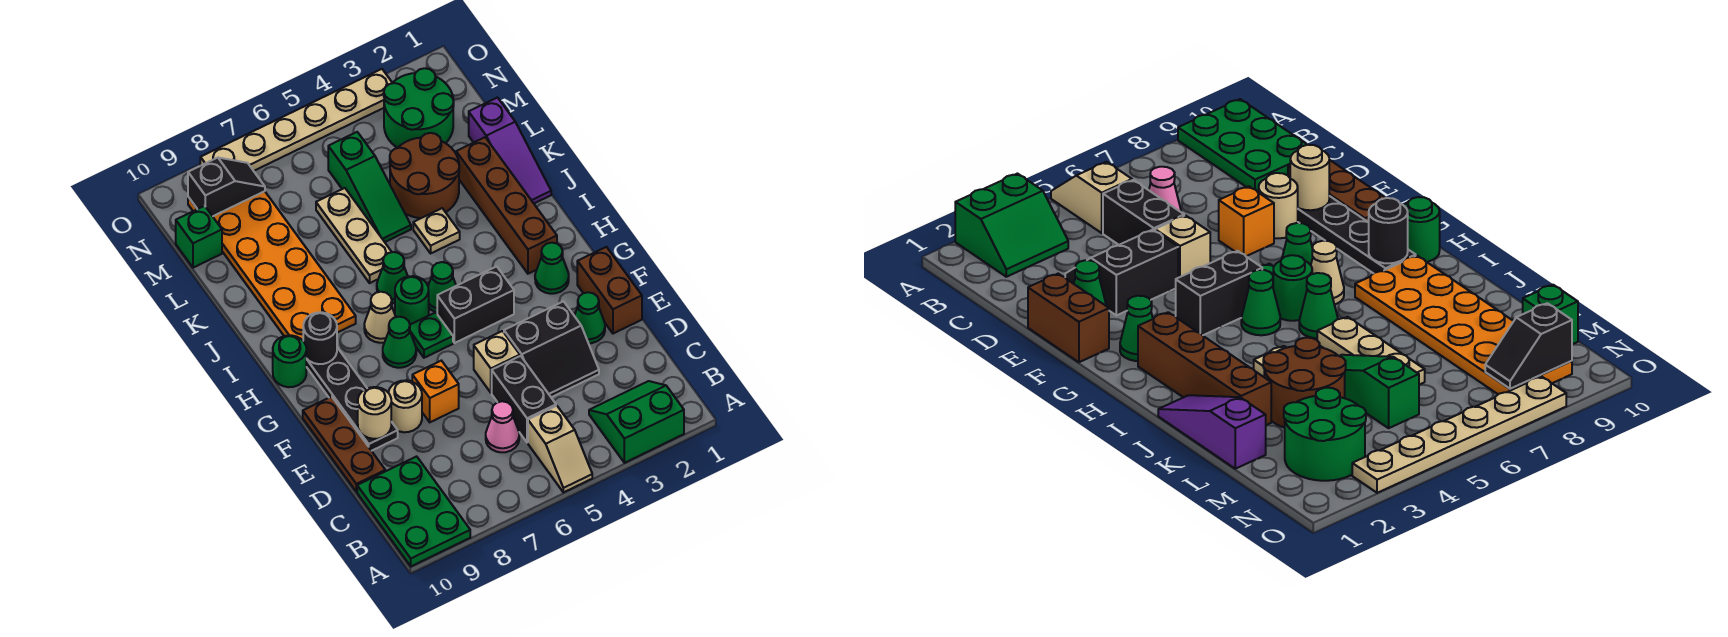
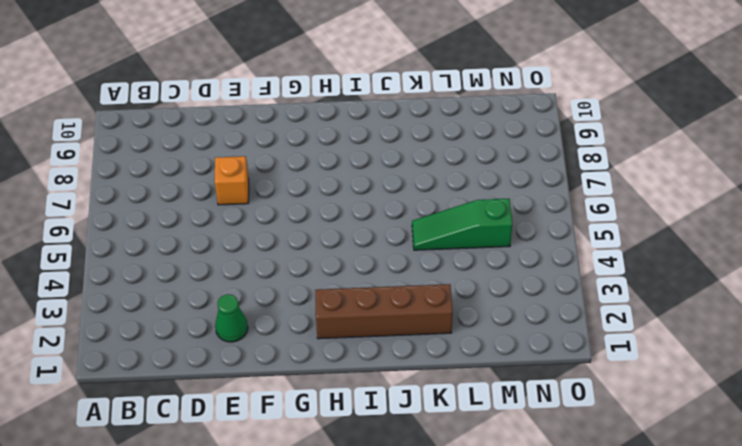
none -> green 2x2 slope [589,381,684,463]
none -> tan 1x2 slope [528,406,592,492]
none -> green 2x3 plate [357,456,470,566]
none -> black 1x2 brick [492,356,556,443]

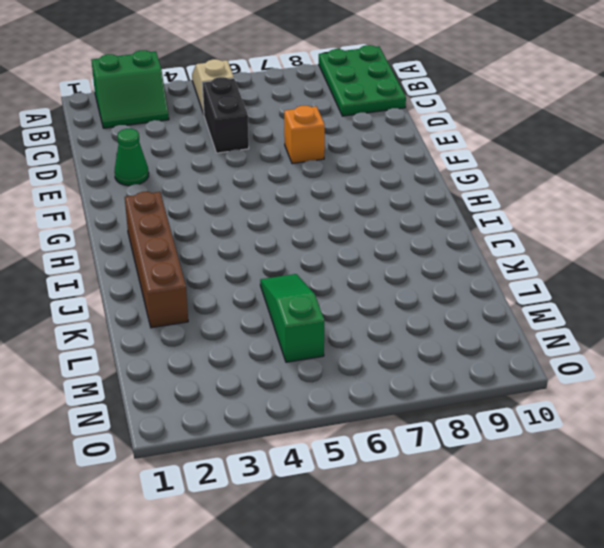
none -> pink 1x1 cone [486,401,519,452]
none -> black 2x2 slope [504,301,599,397]
none -> brown 1x3 plate [303,397,385,492]
none -> brown 1x2 brick [577,247,642,334]

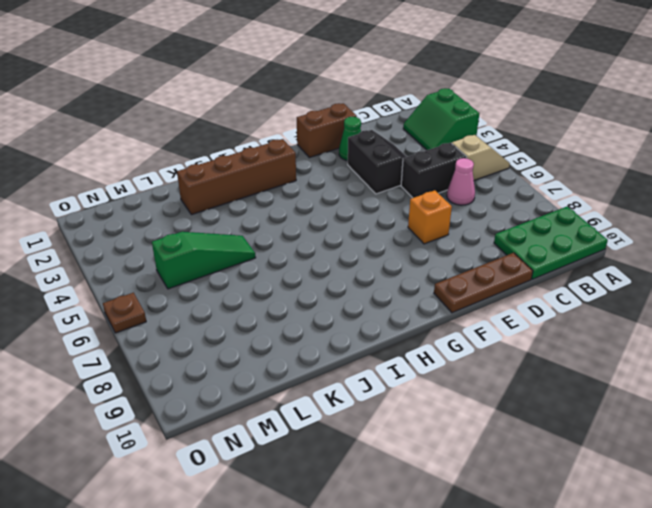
brown 1x1 plate [103,293,146,333] -> tan 1x6 plate [200,69,392,171]
none -> tan 1x1 brick [474,331,520,393]
none -> tan 1x1 round brick [388,380,422,432]
none -> black 1x4 plate [306,348,398,451]
none -> green 1x1 cone [535,243,569,294]

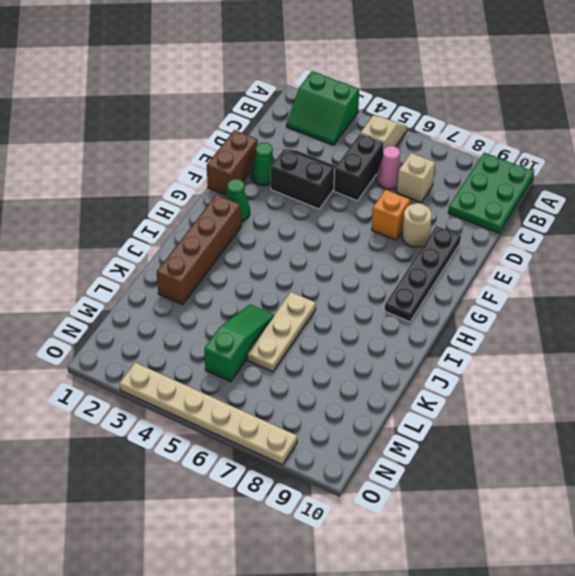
tan 1x1 brick [397,153,435,202] -> tan 1x1 brick moved to [474,331,520,393]
none -> brown 1x3 plate [303,397,385,492]
none -> black 1x2 brick [437,266,514,343]
none -> green 1x1 plate [410,312,453,358]
none -> green 1x1 cone [383,317,416,368]

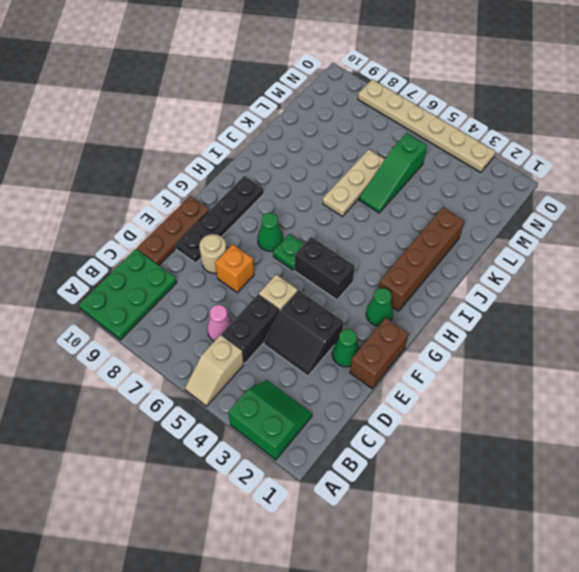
none -> green 1x1 cone [428,262,456,312]
none -> green 1x1 round brick [395,276,429,325]
none -> tan 1x1 cone [364,292,396,343]
none -> green 1x1 round brick [273,335,306,387]

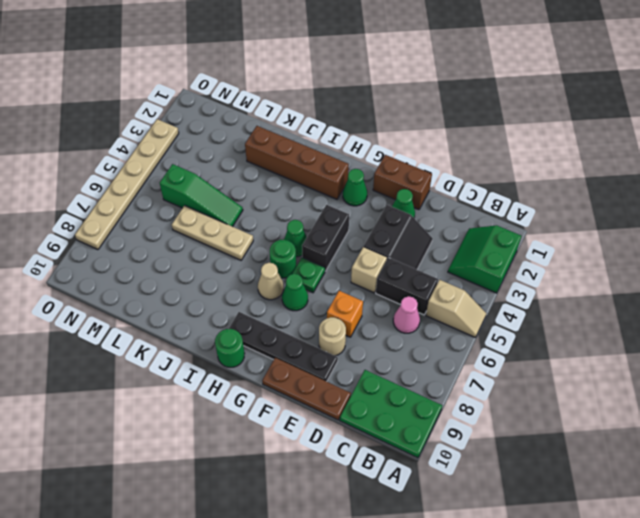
none -> green 1x1 cone [377,252,408,303]
none -> orange 2x6 plate [188,191,356,340]
none -> purple 1x3 slope [469,98,551,203]
none -> tan 1x1 plate [413,208,460,253]

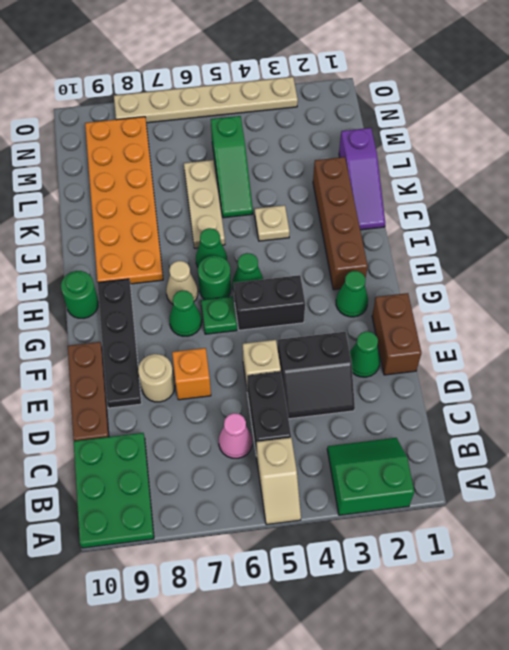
none -> brown 2x2 round brick [390,133,459,218]
none -> green 2x2 round brick [384,68,454,148]
none -> green 1x1 brick [176,206,222,268]
none -> tan 1x1 round brick [358,387,391,439]

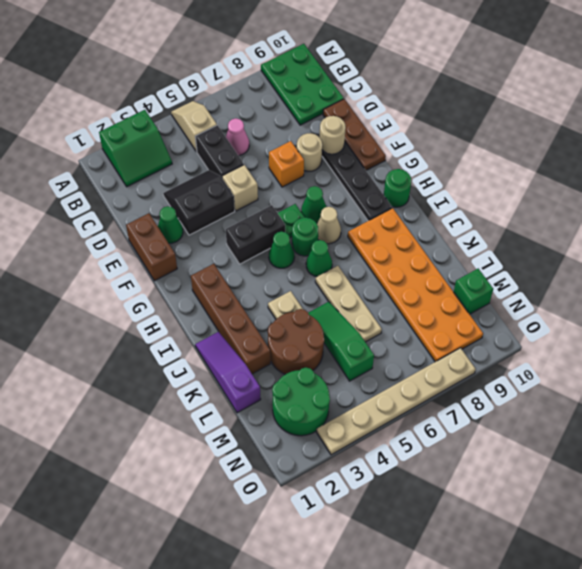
none -> green 1x1 cone [535,243,569,294]
none -> black 1x1 round brick [303,312,337,364]
none -> black 1x2 slope [188,158,265,216]

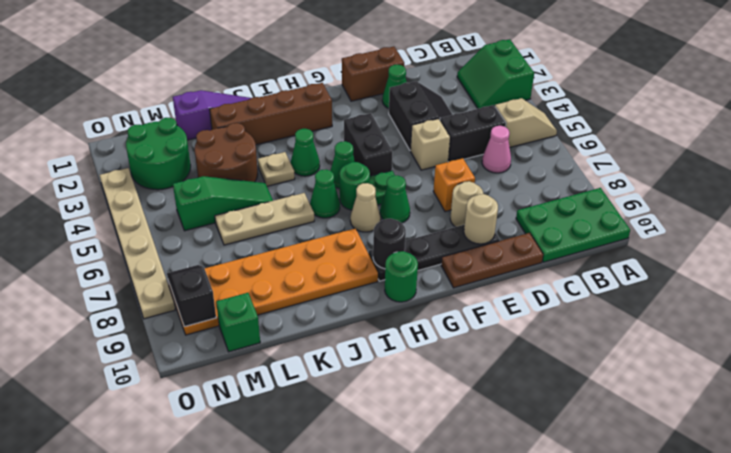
green 1x1 cone [291,129,320,176] -> green 1x1 cone moved to [535,243,569,294]

